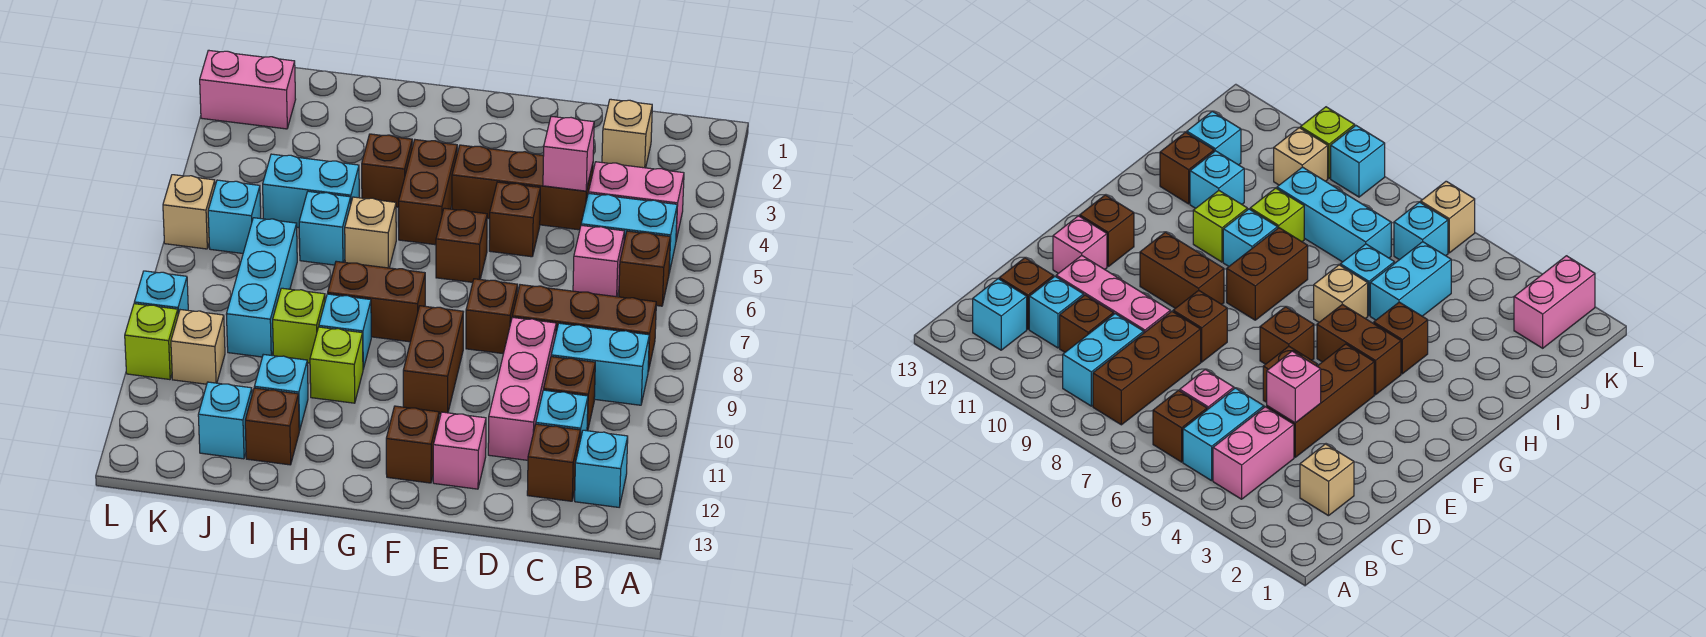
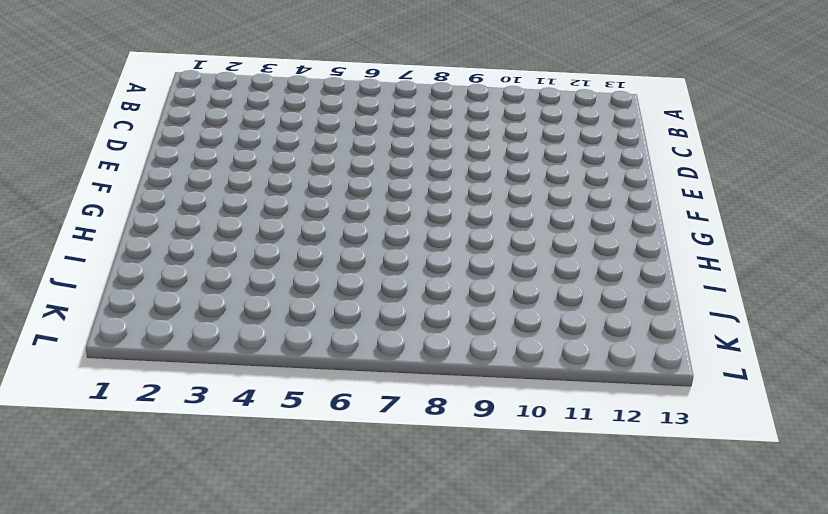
none -> pink 1x2 brick [588,162,684,240]
none -> cyan 1x2 brick [581,193,677,273]
none -> brown 1x1 brick [619,231,670,306]
none -> brown 1x3 brick [512,285,656,371]

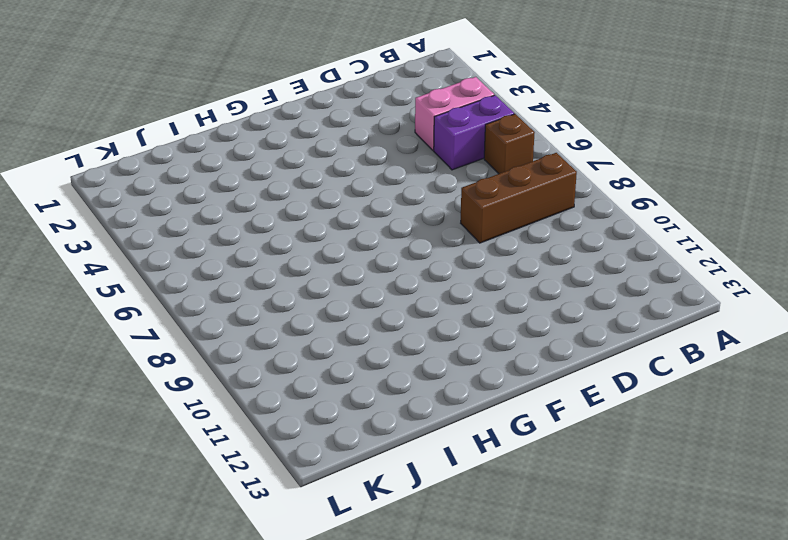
purple 1x2 brick [434,95,514,170] -> cyan 1x2 brick [581,193,677,273]
none -> cyan 1x2 brick [551,323,649,405]
none -> cyan 1x1 brick [575,430,628,507]
none -> tan 1x1 brick [602,99,652,168]
none -> pink 1x1 brick [573,225,624,297]

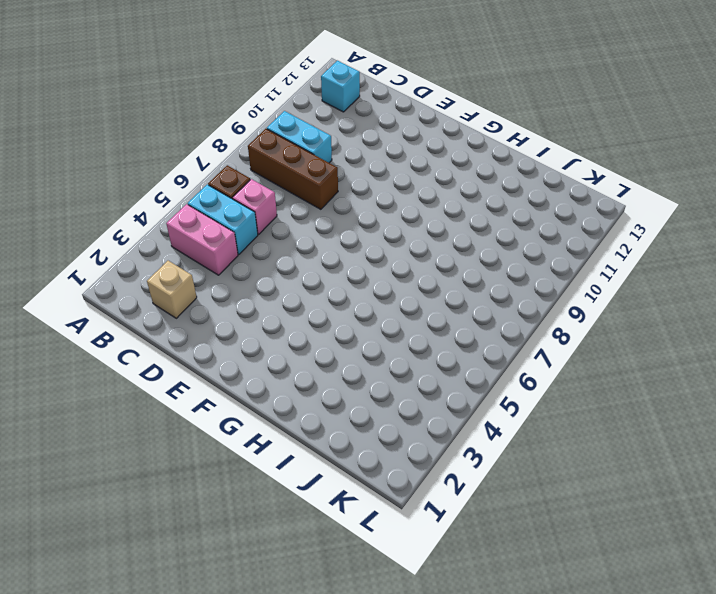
none -> brown 1x1 brick [544,357,595,431]
none -> cyan 1x1 brick [536,390,588,440]
none -> brown 1x1 brick [527,424,580,501]
none -> brown 1x3 brick [452,145,593,230]

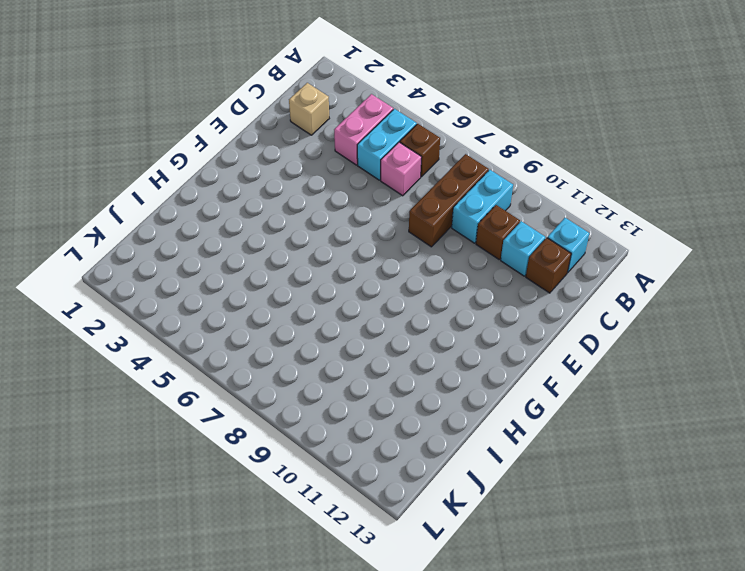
none -> brown 1x3 brick [452,145,593,230]
none -> pink 1x3 brick [488,317,556,460]
none -> brown 1x1 brick [489,182,540,257]
none -> brown 1x1 brick [466,279,518,354]

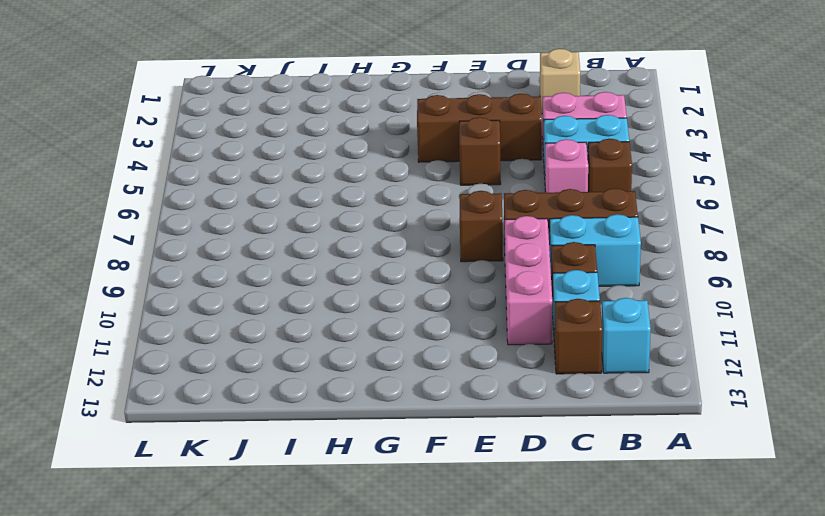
none -> pink 1x1 brick [433,412,486,489]
none -> brown 1x1 brick [436,208,487,282]
none -> brown 1x2 brick [403,306,463,414]
none -> brown 1x1 brick [386,406,439,483]

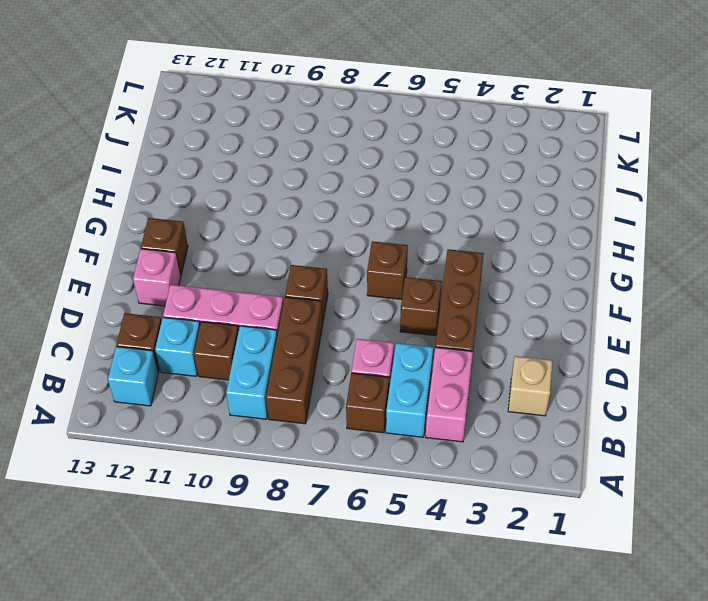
none -> brown 1x2 brick [403,306,463,414]
none -> brown 1x2 brick [399,140,457,245]
none -> brown 1x2 brick [328,261,425,342]
none -> brown 1x1 brick [362,134,412,207]

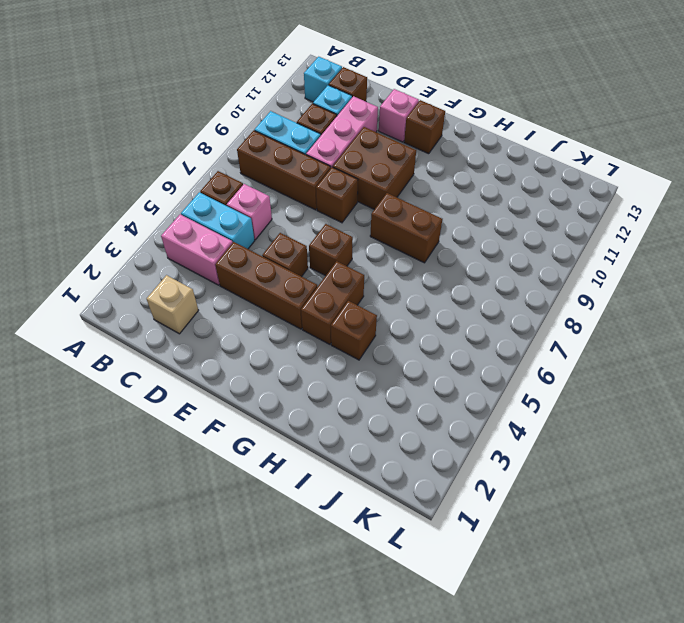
brown 2x2 brick [333,127,416,209] -> brown 1x2 brick [403,306,463,414]
none -> tan 1x1 brick [345,197,396,268]
none -> cyan 1x1 brick [319,294,371,369]
none -> lime 1x1 brick [310,327,363,403]
none -> cyan 1x2 brick [263,154,359,228]

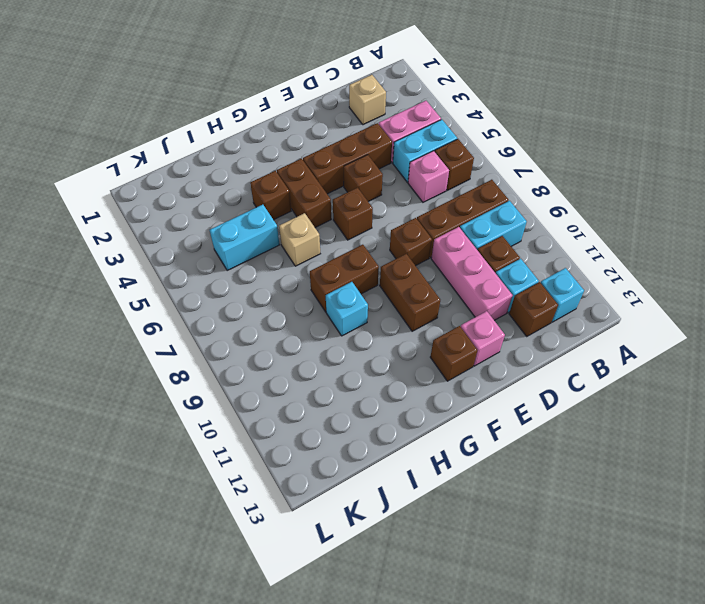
none -> lime 1x1 brick [310,327,363,403]
none -> cyan 1x1 brick [299,191,351,265]
none -> lime 1x1 brick [273,288,325,363]
none -> cyan 1x1 brick [254,354,308,431]

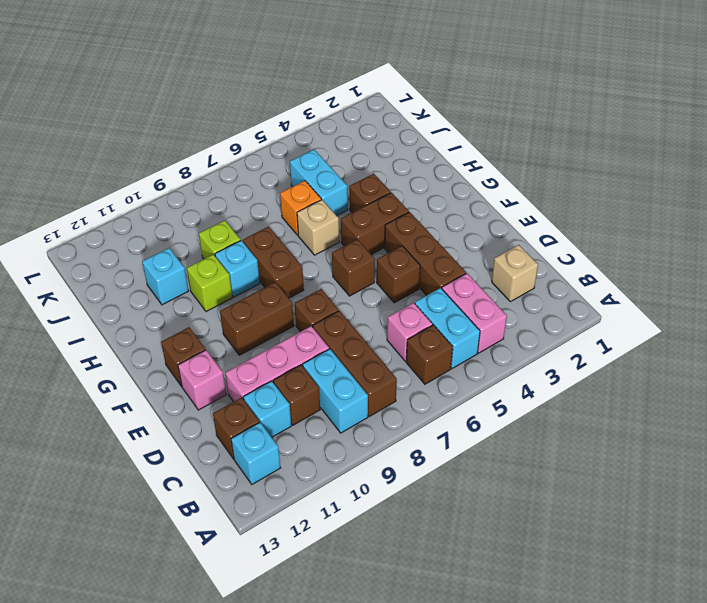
orange 1x1 brick [280,181,321,235] -> cyan 1x1 brick [299,191,351,265]
none -> brown 1x1 brick [245,388,299,465]
none -> cyan 1x3 brick [226,218,297,357]
none -> cyan 1x1 brick [198,382,252,459]
none -> pink 1x2 brick [200,50,296,129]

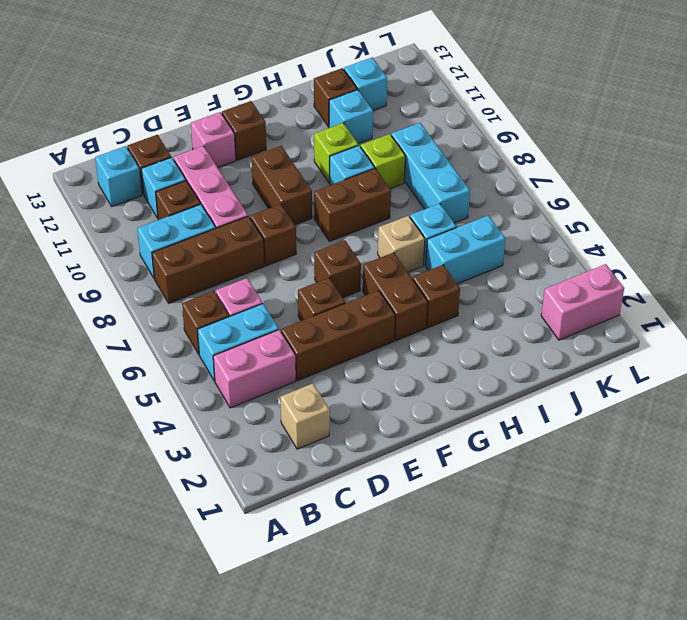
none -> cyan 1x1 brick [208,180,261,253]
none -> tan 1x1 brick [171,310,225,384]
none -> tan 1x1 brick [163,175,215,249]
none -> cyan 1x1 brick [134,271,188,314]

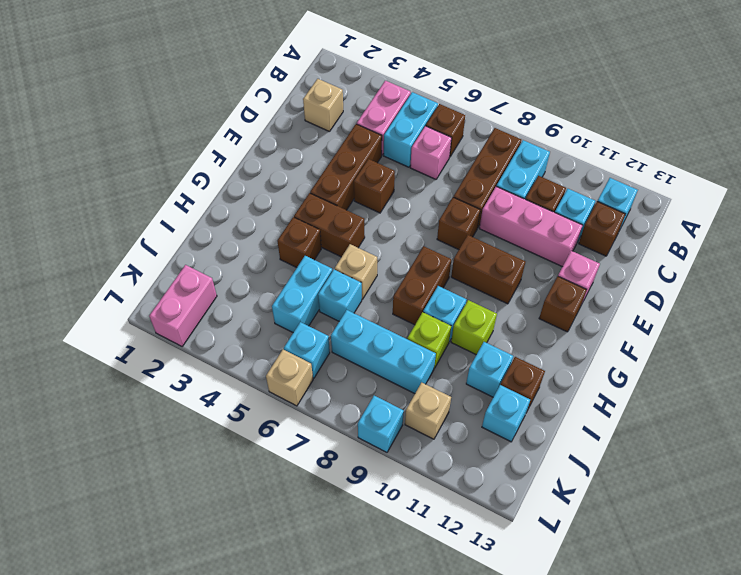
none -> brown 1x1 brick [436,208,487,282]
none -> lime 1x1 brick [125,304,178,380]
none -> pink 1x1 brick [543,116,594,191]

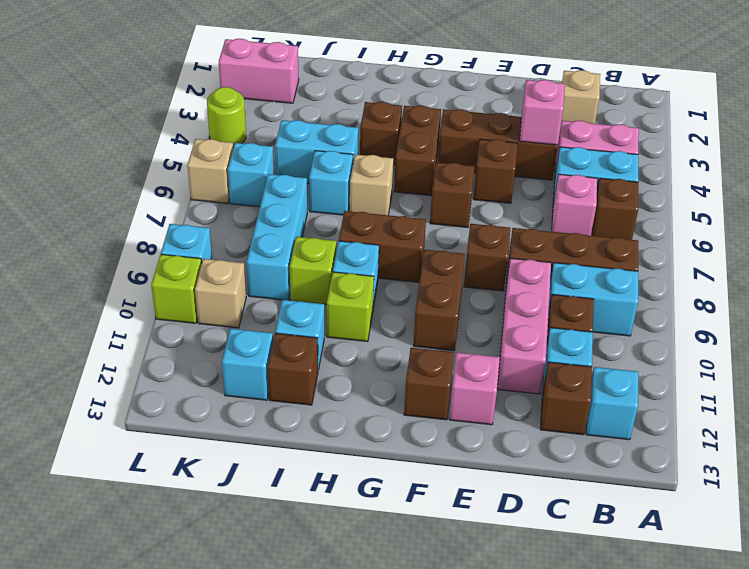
lime 1x1 round brick [207,87,246,147] -> none

